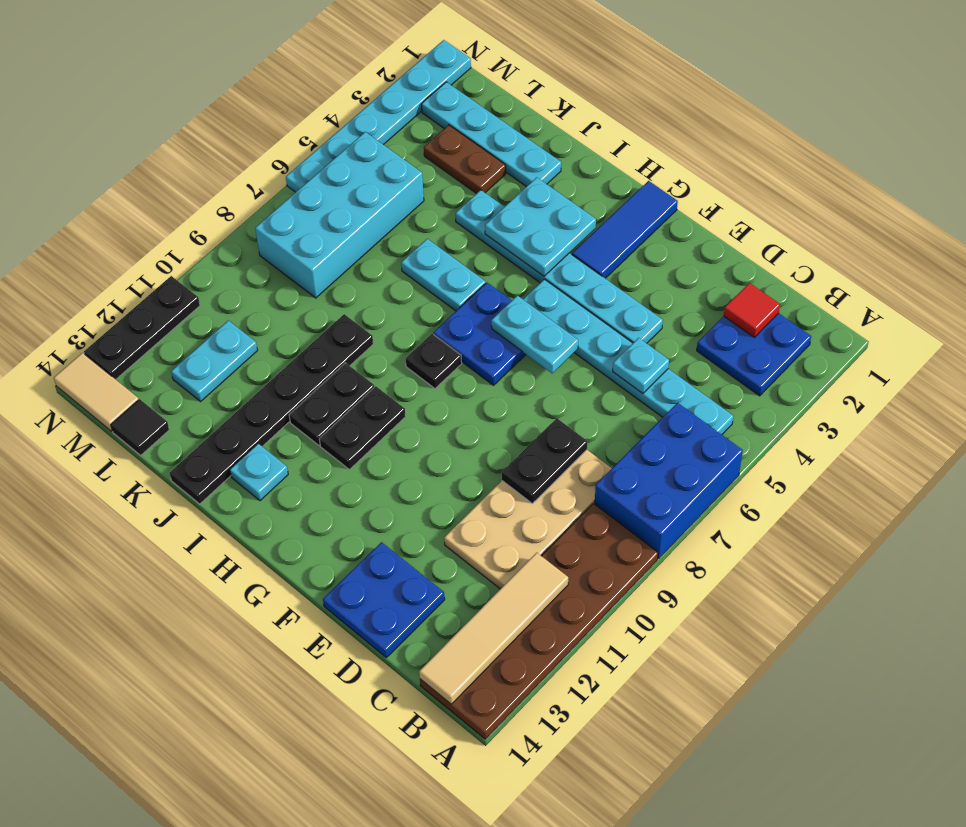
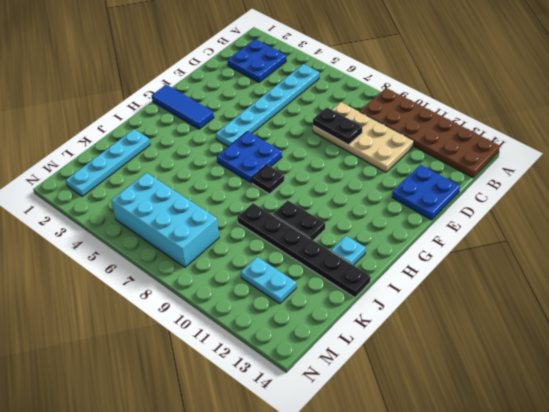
none -> blue 2x3 brick [595,403,743,559]
none -> cyan 1x6 plate [455,190,663,343]
none -> black 1x2 plate [319,386,406,470]

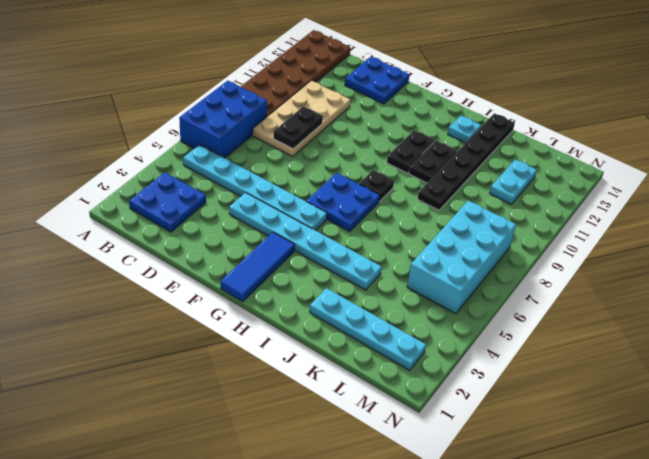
none -> cyan 1x2 plate [401,239,486,311]
none -> brown 1x2 plate [424,125,506,194]
none -> black 1x1 tile [111,399,169,455]

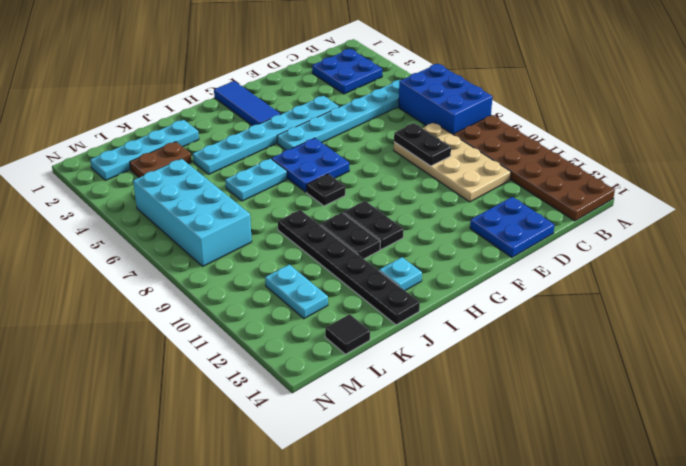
none -> tan 1x2 tile [54,353,139,431]
none -> cyan 1x6 plate [286,40,471,192]
none -> black 1x3 plate [84,276,200,379]

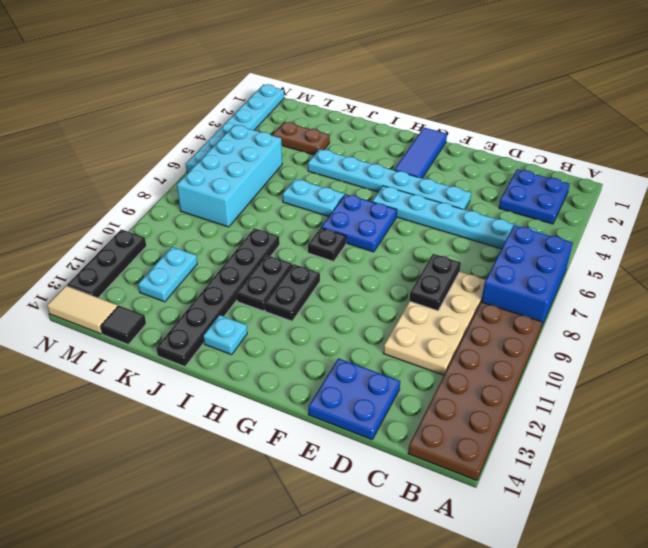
none -> cyan 1x4 plate [422,82,561,187]
none -> tan 1x4 tile [419,553,568,704]
none -> red 1x1 tile [724,283,780,337]

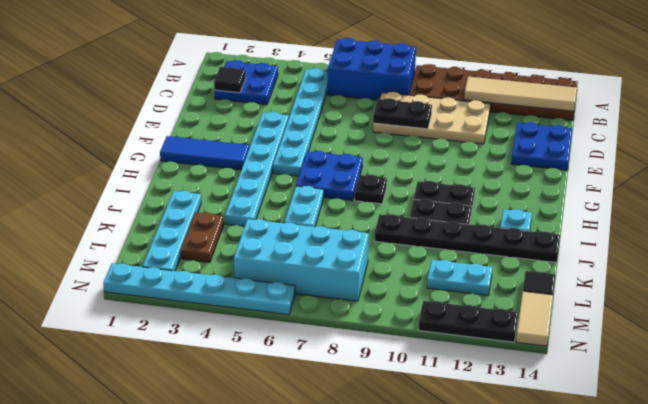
black 1x1 tile [214,67,246,93] -> red 1x1 tile [724,283,780,337]
none -> cyan 1x1 plate [613,338,669,394]
none -> cyan 1x2 plate [491,296,578,373]
none -> cyan 2x2 plate [485,177,596,276]

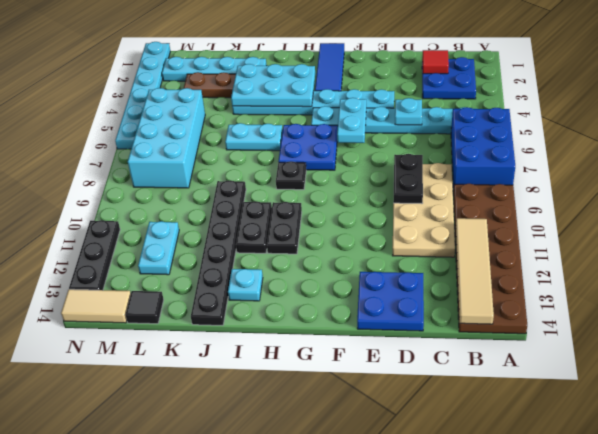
cyan 1x2 plate [337,98,366,143] -> cyan 1x2 plate turned to [491,296,578,373]
cyan 2x3 plate [231,64,315,107] -> cyan 2x2 plate [485,177,596,276]

